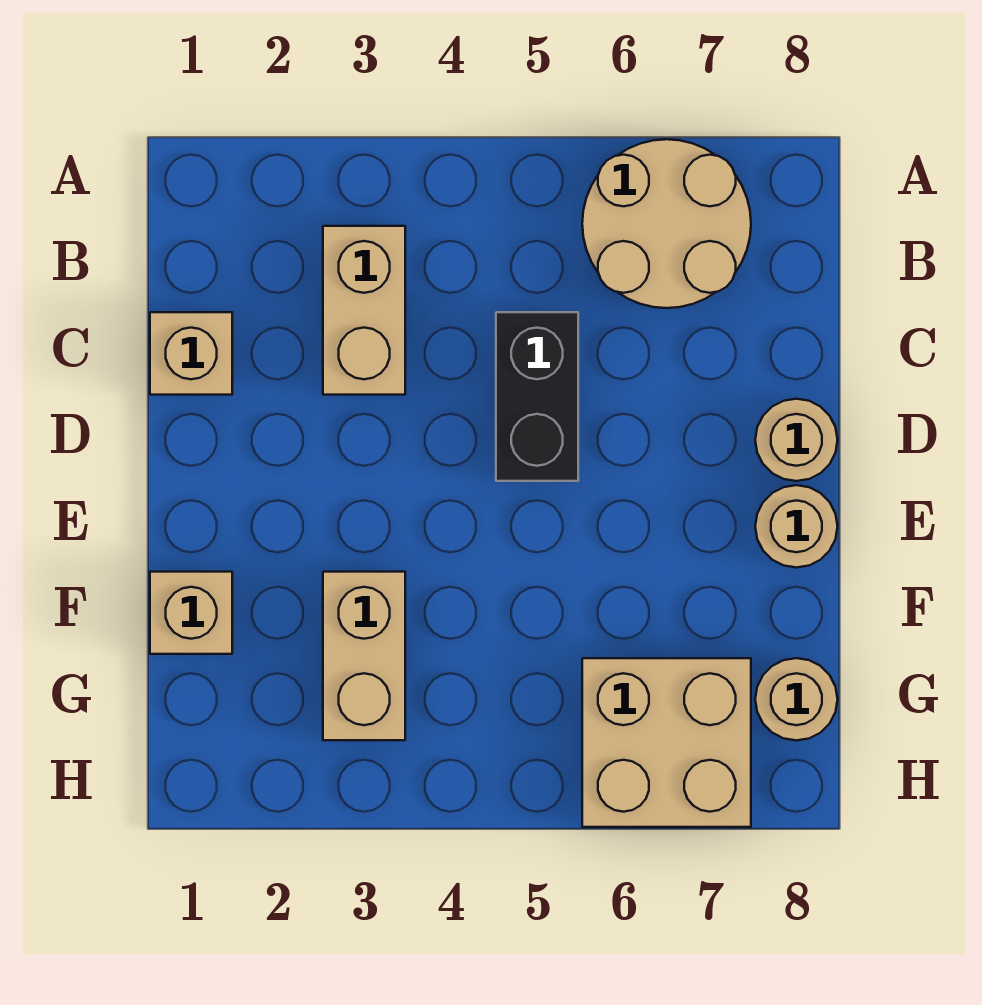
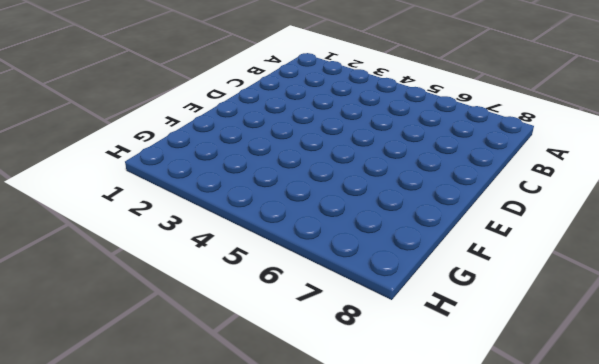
none -> tan 2x2 round brick [582,139,751,308]
none -> tan 1x2 brick [323,226,405,395]

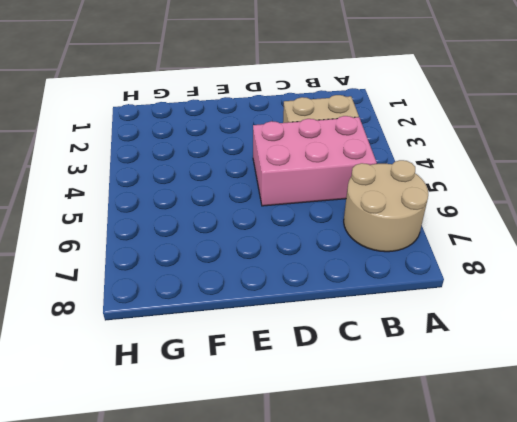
pink 2x3 brick [253,116,377,206] -> black 1x2 brick [496,312,578,481]
none -> tan 1x1 brick [150,312,232,395]
none -> tan 1x1 round brick [755,399,838,481]

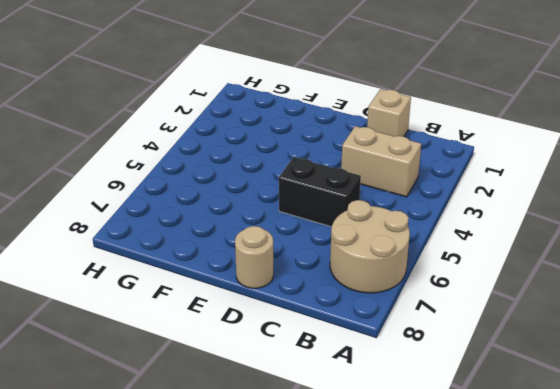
none -> tan 1x1 round brick [755,485,838,568]
none -> tan 1x1 brick [150,572,232,654]

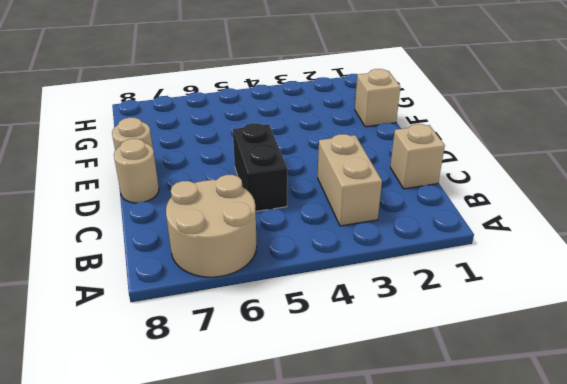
none -> tan 1x2 brick [323,572,405,740]
none -> tan 2x2 brick [582,658,751,827]

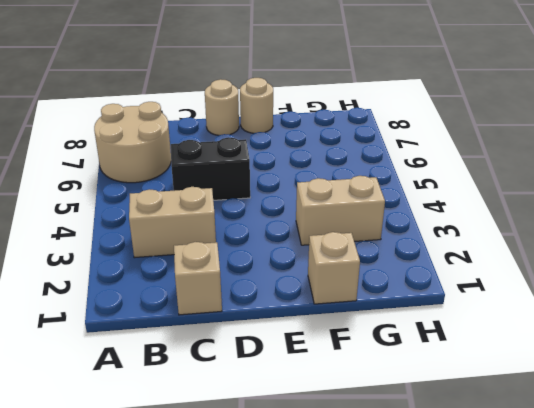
none -> tan 2x2 brick [582,658,751,827]
none -> tan 1x1 round brick [755,658,838,740]

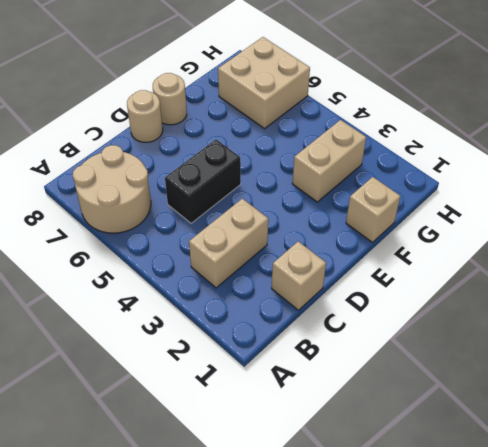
none -> tan 1x1 round brick [755,658,838,740]

